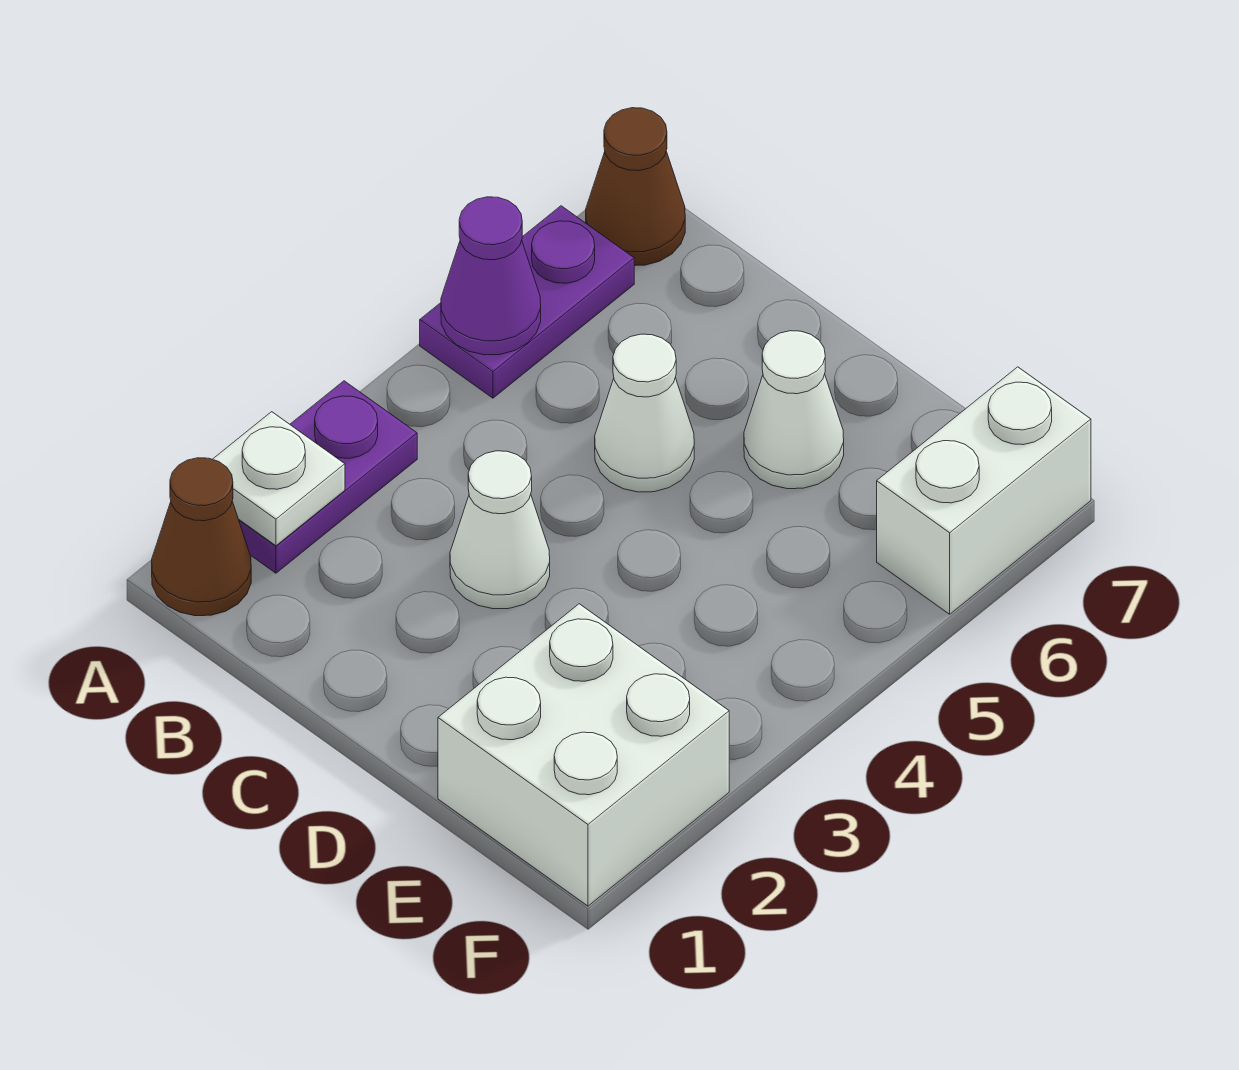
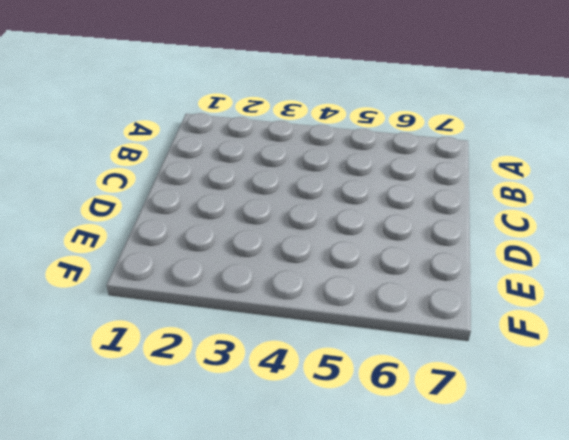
none -> brown 1x1 cone [152,458,251,616]
none -> purple 1x2 plate [239,381,417,573]

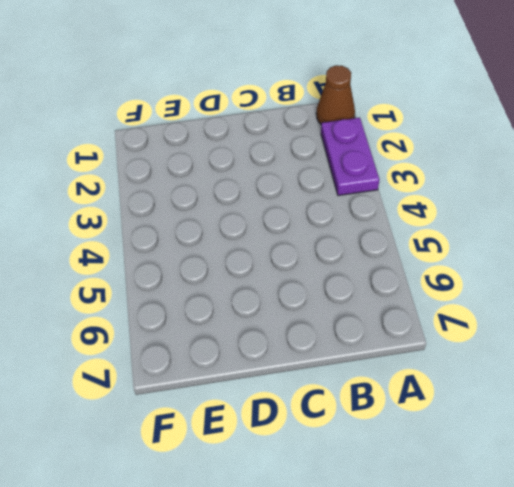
none -> purple 1x2 plate [420,206,634,398]
none -> brown 1x1 cone [586,108,685,266]

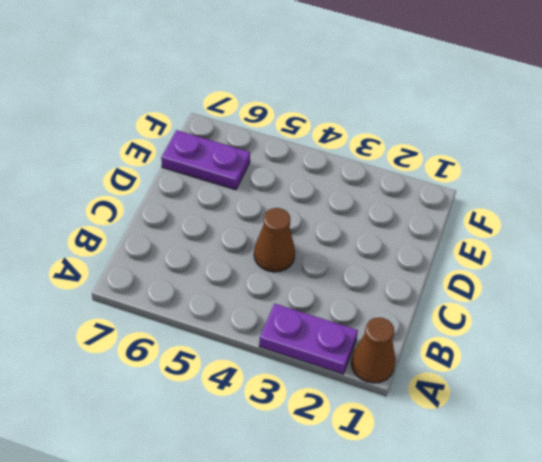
brown 1x1 cone [254,208,295,272] -> brown 1x1 cone moved to [586,108,685,266]
purple 1x2 plate [161,130,250,190] -> purple 1x2 plate moved to [420,206,634,398]
none -> white 1x1 cone [450,451,550,609]
none -> white 1x1 cone [595,334,694,492]

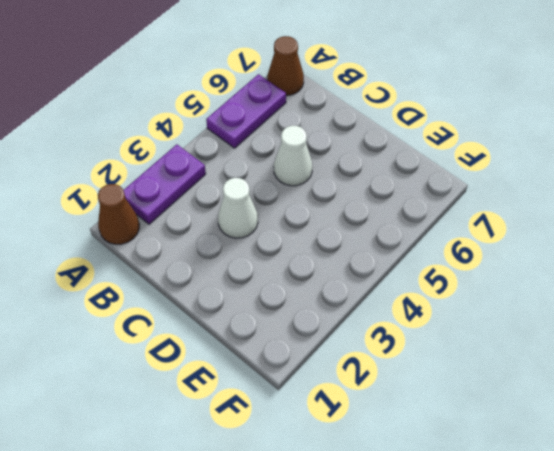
none -> white 1x1 cone [744,331,844,489]
none -> white 2x2 brick [438,604,729,906]

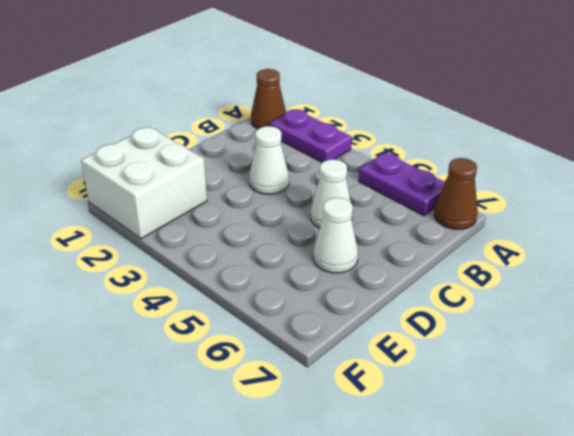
none -> white 1x2 brick [877,367,1091,614]
none -> white 1x1 plate [213,412,345,546]

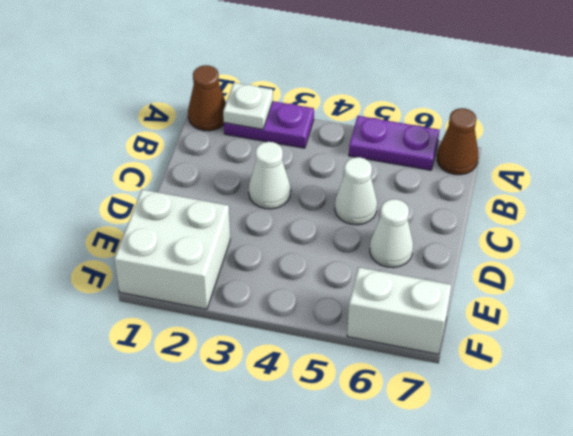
none -> purple 1x1 cone [441,197,541,355]

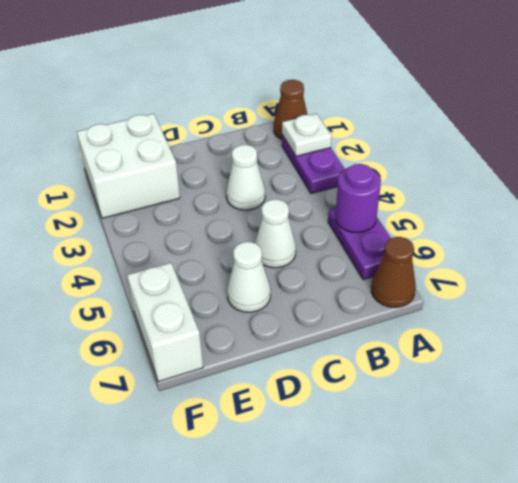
purple 1x1 round brick [335,164,381,233] -> purple 1x1 cone [441,197,541,355]

